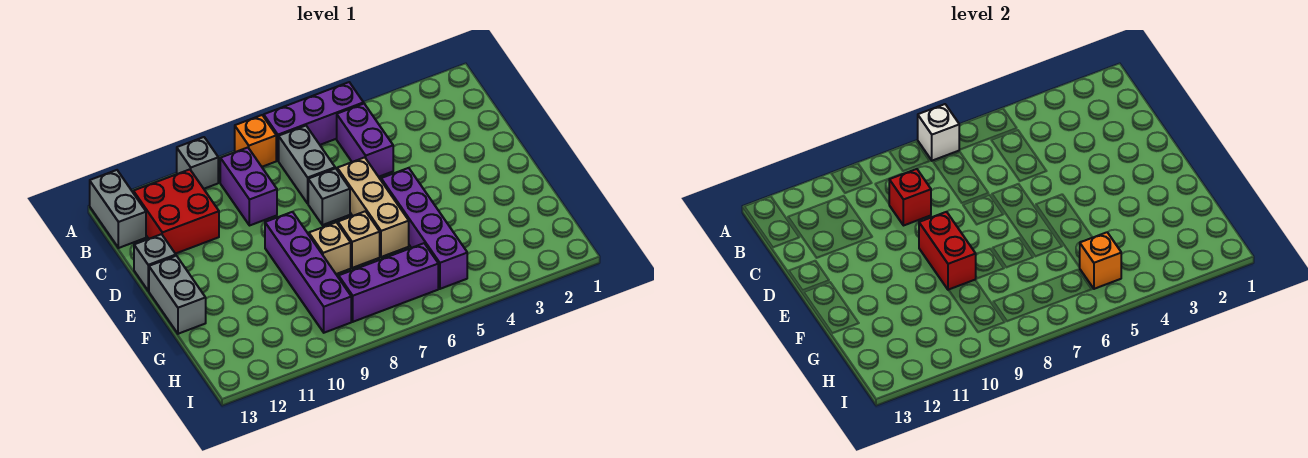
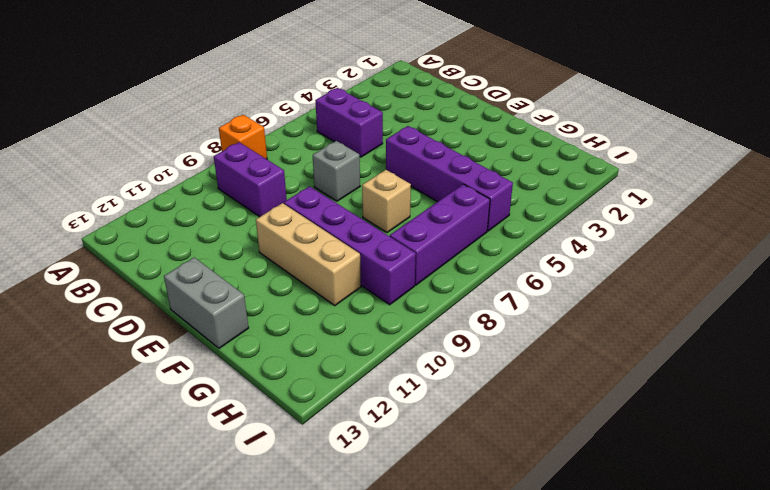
tan 1x3 brick [256,203,361,306] -> tan 1x3 brick moved to [337,157,409,257]
none -> purple 1x3 brick [264,82,364,161]
none -> grey 1x1 brick [177,137,218,189]
none -> grey 1x2 brick [90,170,146,248]

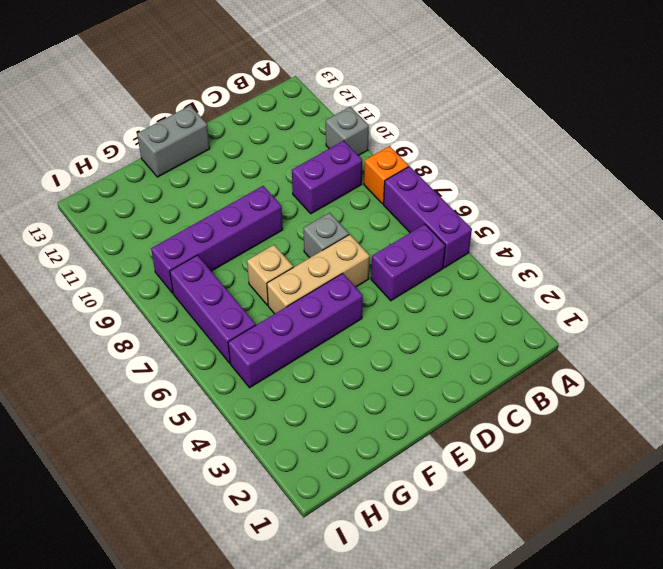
none -> grey 1x2 brick [90,170,146,248]
none -> grey 1x2 brick [279,126,335,203]
none -> red 2x2 brick [133,169,219,254]

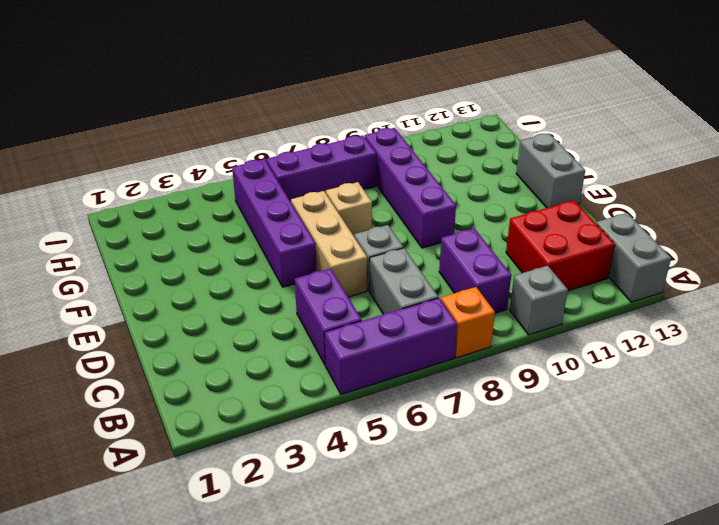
none -> grey 1x1 brick [134,234,176,291]
none -> tan 1x1 brick [309,222,351,274]
none -> white 1x1 brick [918,104,959,161]

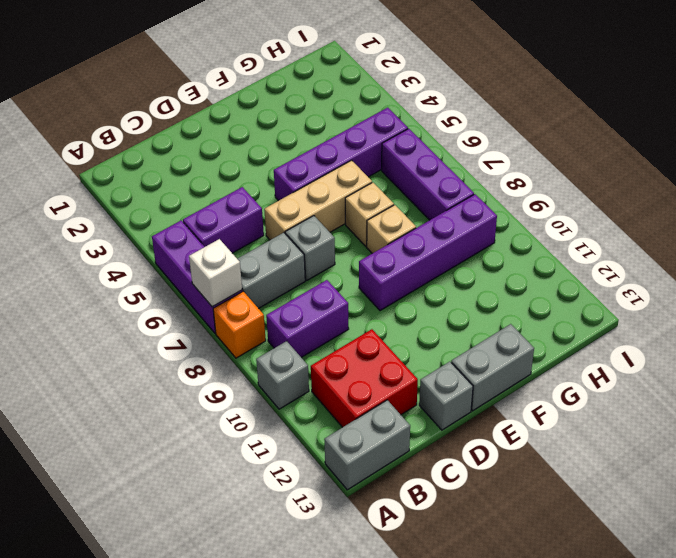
none -> red 1x1 brick [889,169,931,226]
none -> red 1x2 brick [919,212,976,290]
none -> orange 1x1 brick [1080,232,1121,289]

